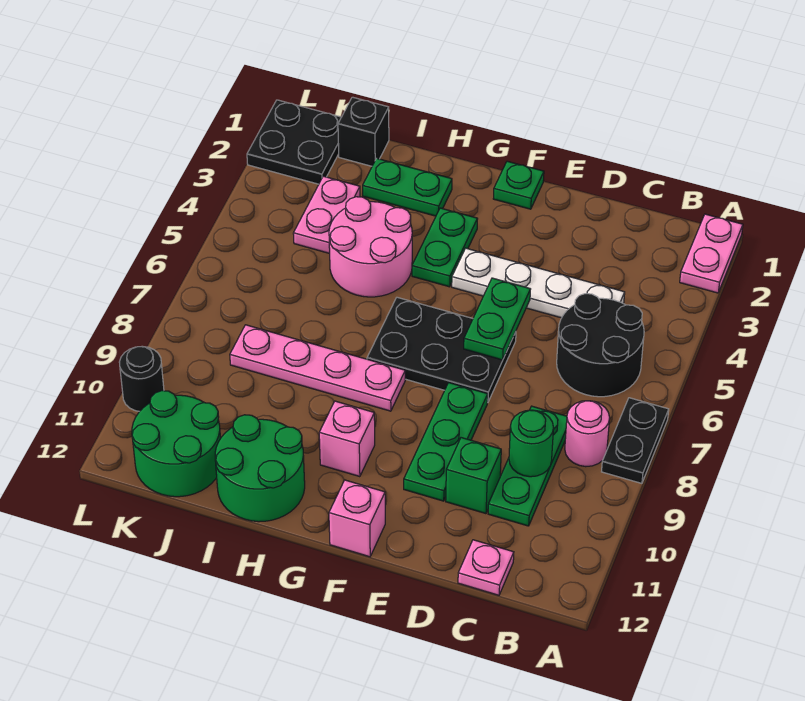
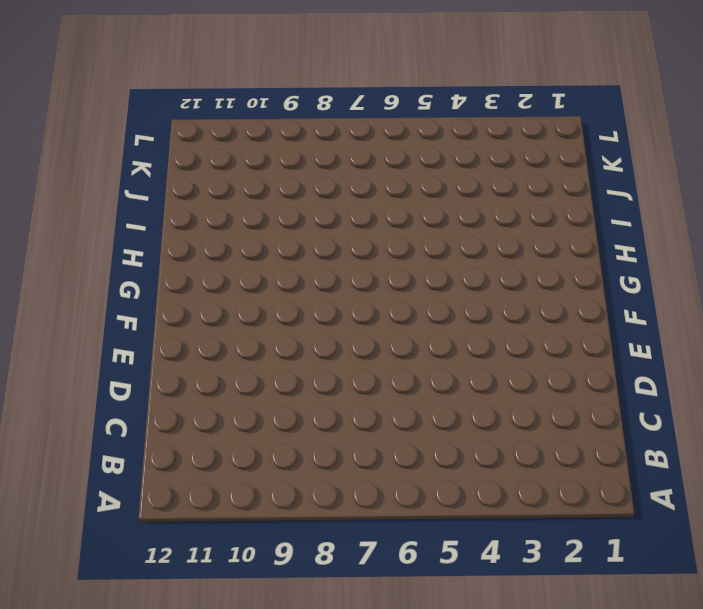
none -> pink 1x2 plate [680,214,743,293]
none -> black 1x2 plate [602,398,669,483]
none -> black 2x2 round brick [557,294,644,397]

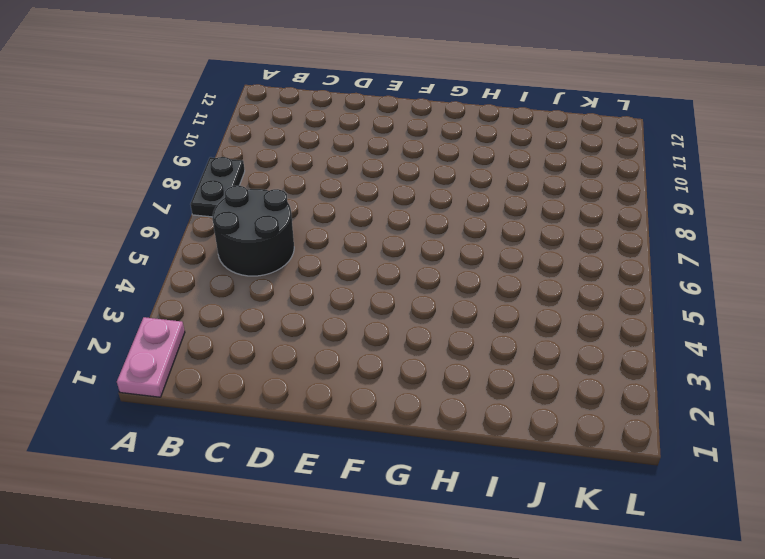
none -> pink 1x1 round brick [565,401,610,467]
none -> white 1x4 plate [452,248,625,318]
none -> green 1x3 plate [488,406,567,526]

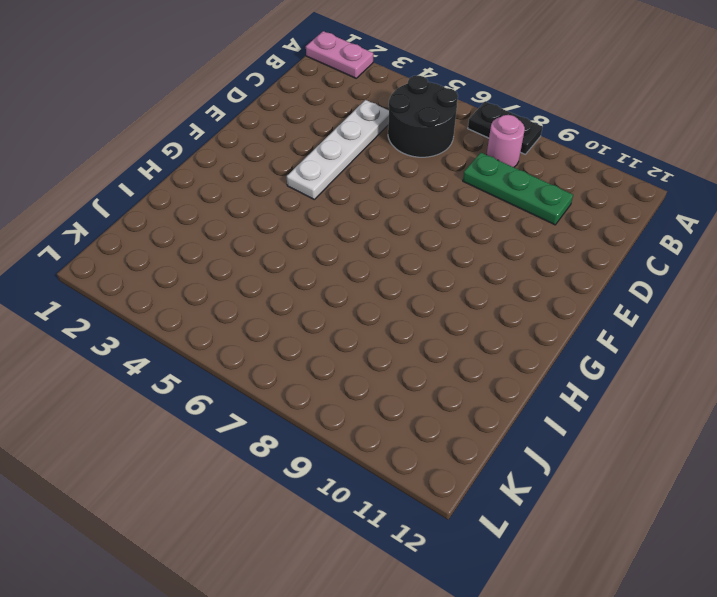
none -> pink 1x1 plate [458,540,514,595]
none -> green 1x1 brick [446,438,501,514]
none -> black 2x3 plate [367,297,516,403]

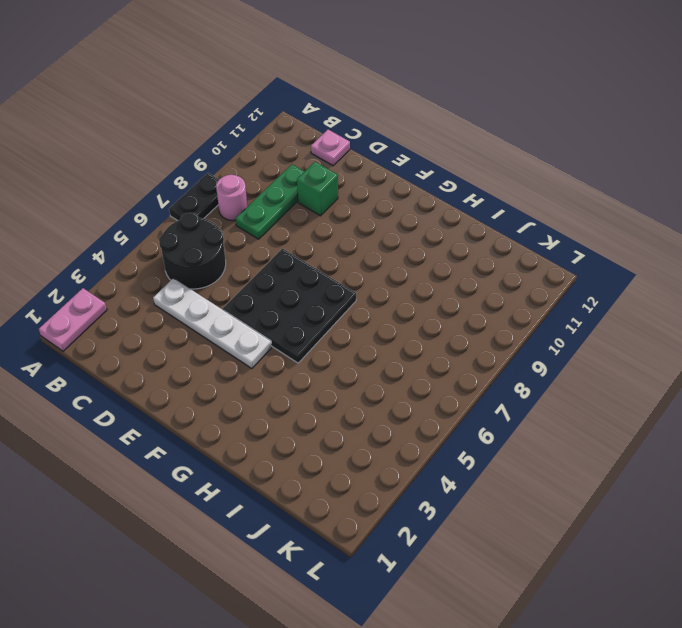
black 3x3 plate [223,249,356,363] -> black 2x3 plate [367,297,516,403]
none -> green 1x3 plate [404,383,488,501]
none -> green 1x1 plate [493,161,544,209]
none -> pink 1x1 brick [329,480,385,557]

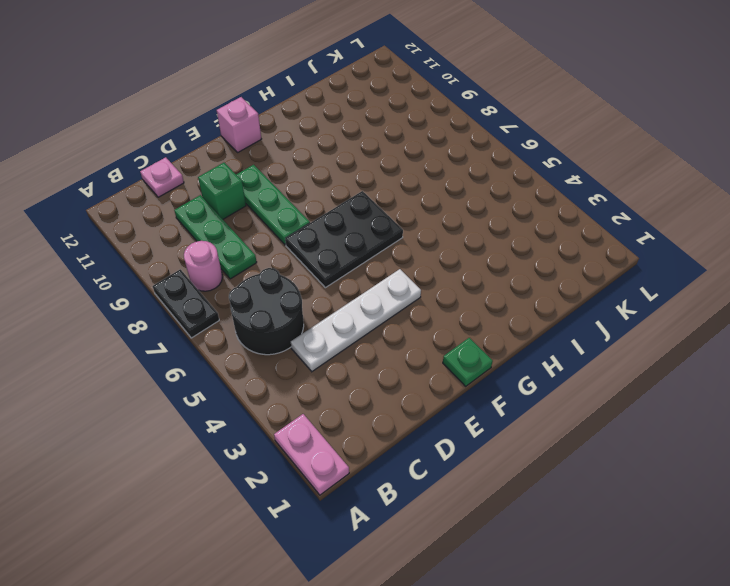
none -> green 1x2 plate [412,208,477,287]
none -> pink 1x4 plate [230,325,405,411]
none -> pink 1x1 brick [319,401,375,477]

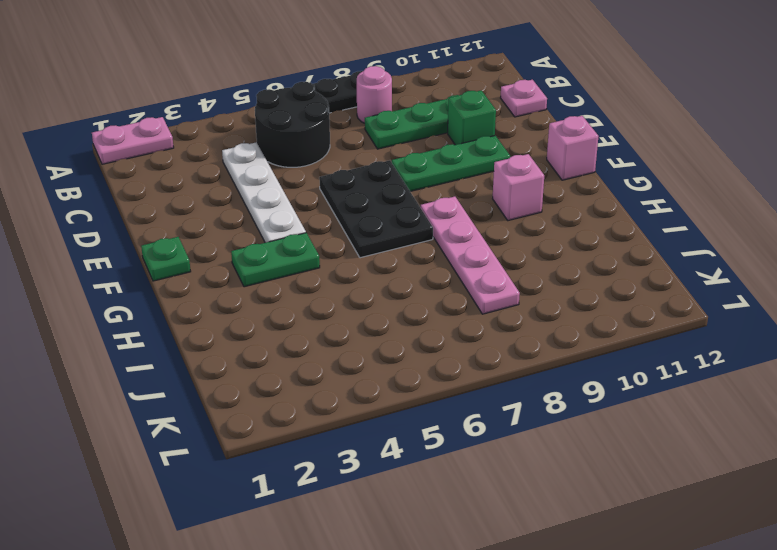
none -> green 1x2 plate [363,158,452,216]
none -> pink 2x2 round brick [329,197,412,297]
none -> green 2x2 round brick [215,415,305,522]

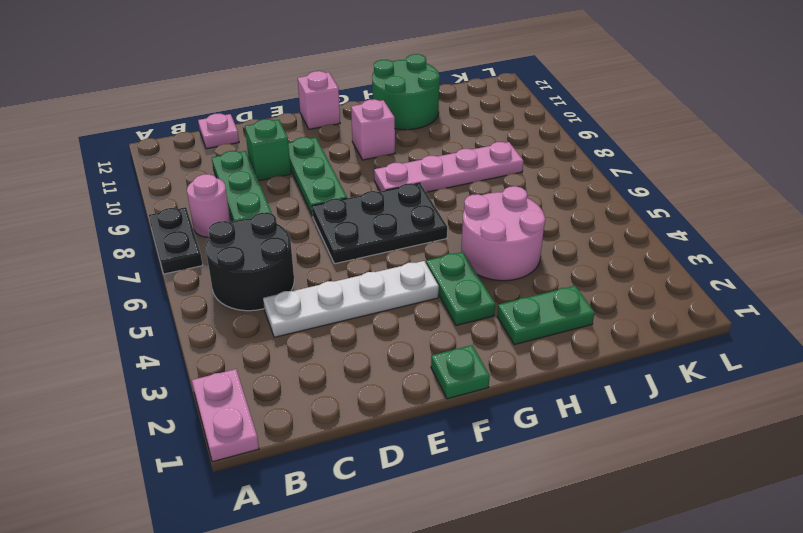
none -> black 1x1 brick [338,97,389,166]
none -> pink 1x2 plate [293,176,360,254]
none -> green 2x2 round brick [132,391,221,497]

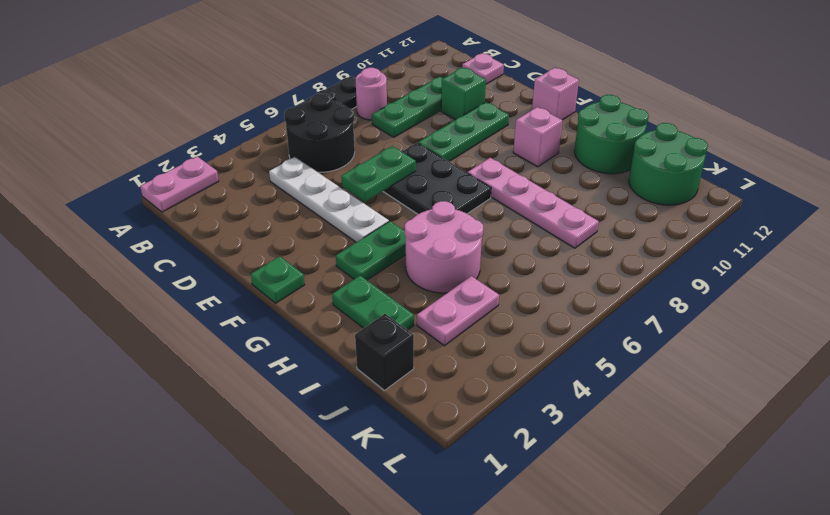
none -> black 2x2 plate [247,100,341,184]
none -> black 1x1 round brick [119,346,164,411]
none -> green 1x1 round brick [509,410,554,477]

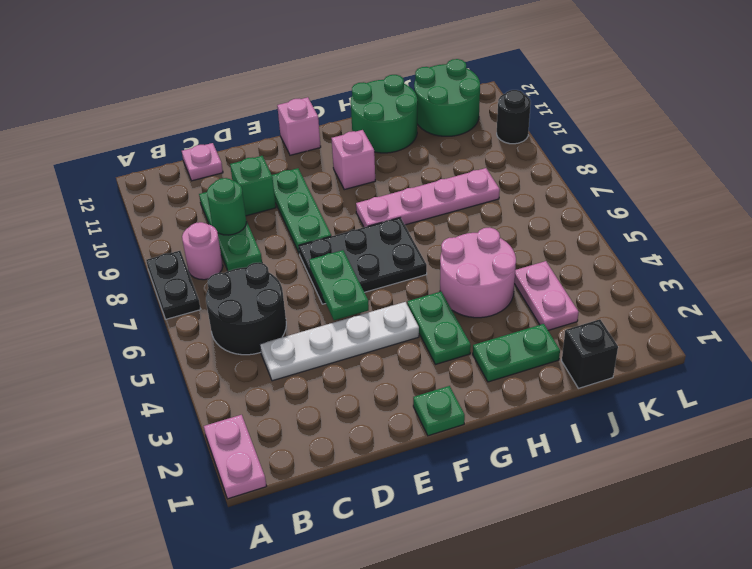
none -> black 2x2 plate [247,100,341,184]

